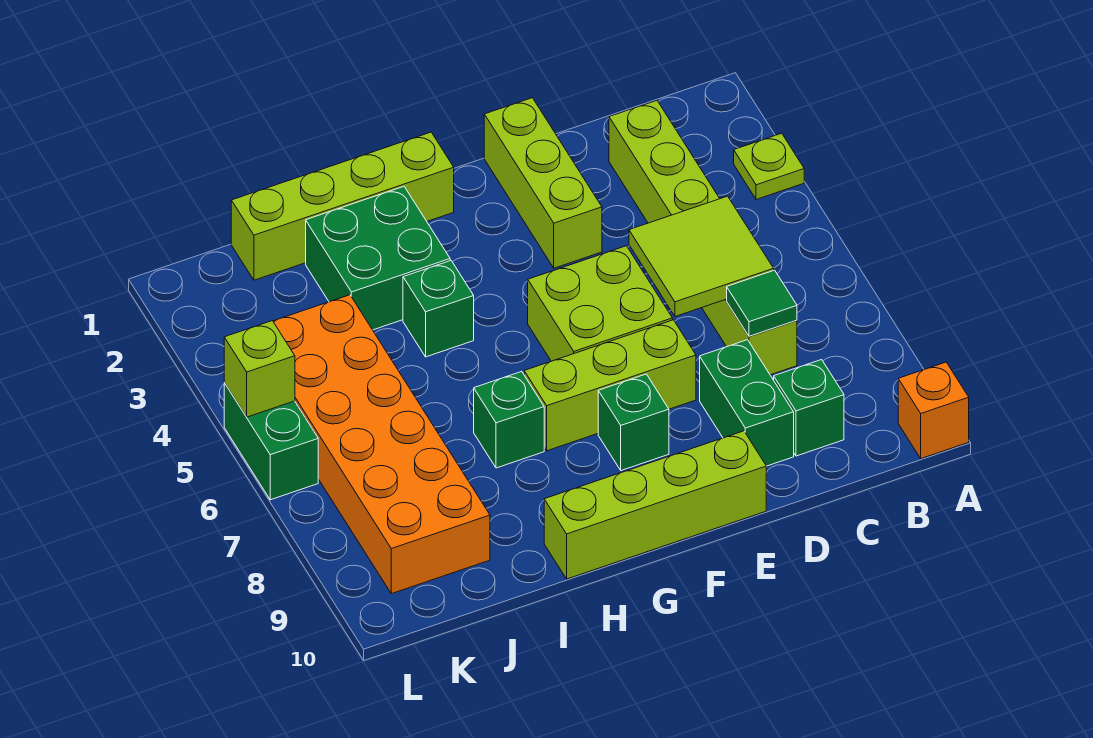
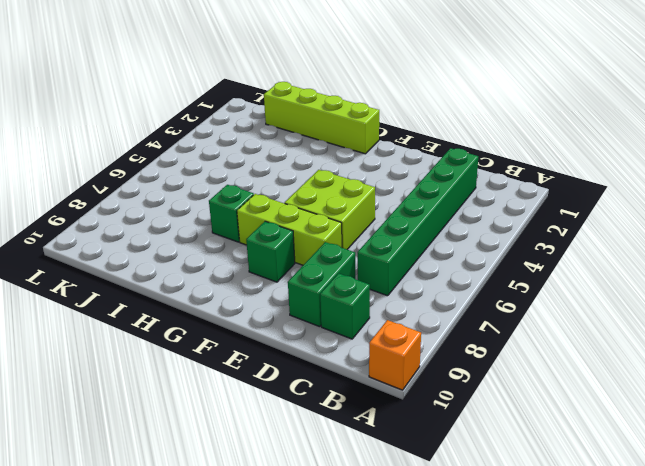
green 1x6 brick [358,148,478,296] -> lime 1x6 brick [609,101,797,375]
none -> lime 1x1 plate [734,133,804,200]
none -> lime 1x3 brick [484,98,602,268]
none -> lime 1x4 brick [544,431,766,579]

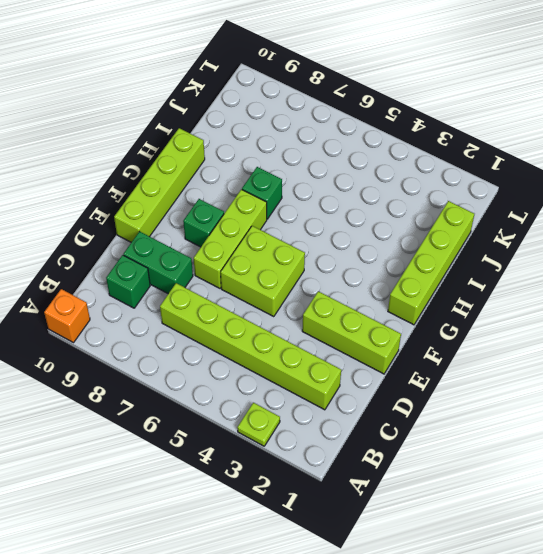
none -> green 2x2 brick [306,187,450,330]
none -> green 1x1 brick [403,260,474,357]
none -> orange 2x6 brick [273,295,490,594]

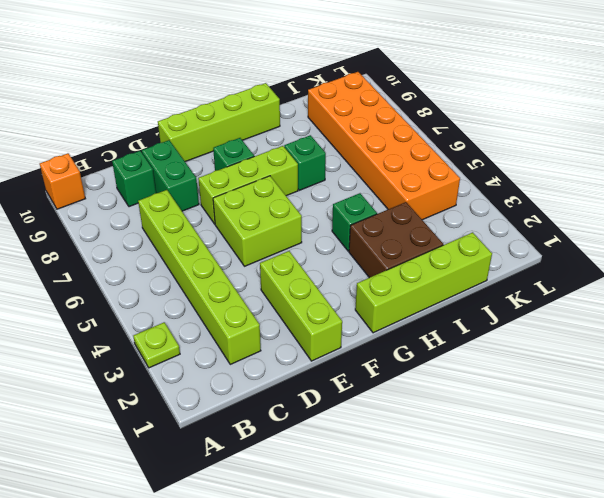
brown 2x2 brick [349,202,443,278] -> green 2x2 brick [306,187,450,330]
none -> green 1x2 brick [224,383,318,500]
none -> lime 2x2 tile [629,196,774,317]
none -> green 1x1 tile [727,270,797,336]

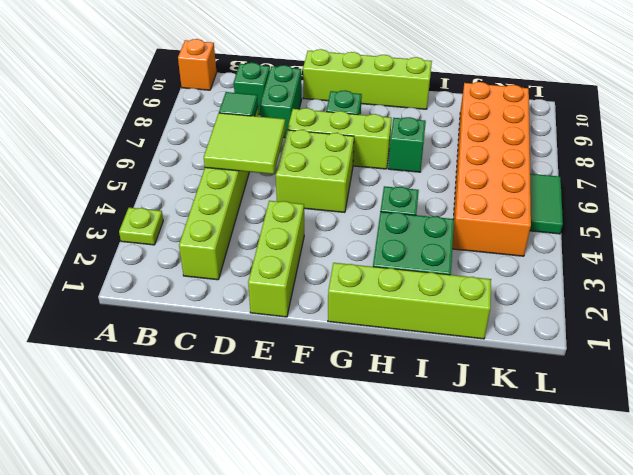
green 1x2 tile [530,174,563,234] -> green 1x2 brick [224,383,318,500]
none -> lime 1x1 brick [224,321,295,417]

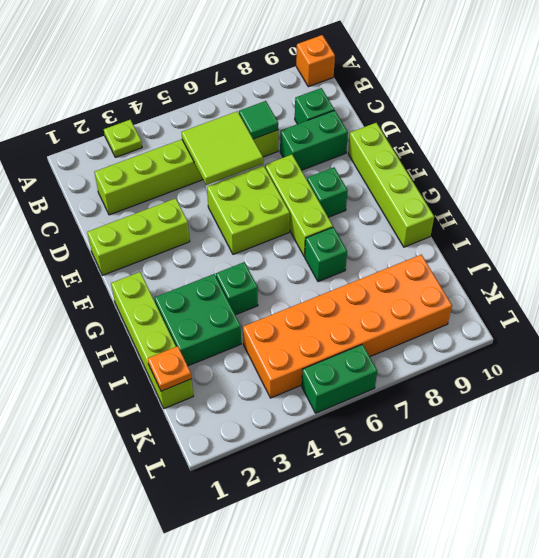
orange 1x1 plate [148,346,191,391] -> none
none -> lime 1x1 brick [224,321,295,417]

